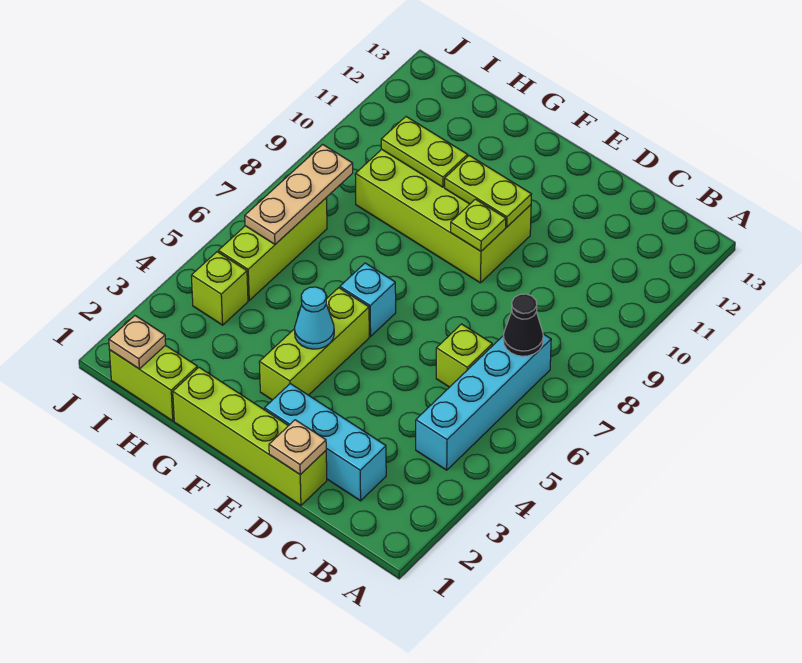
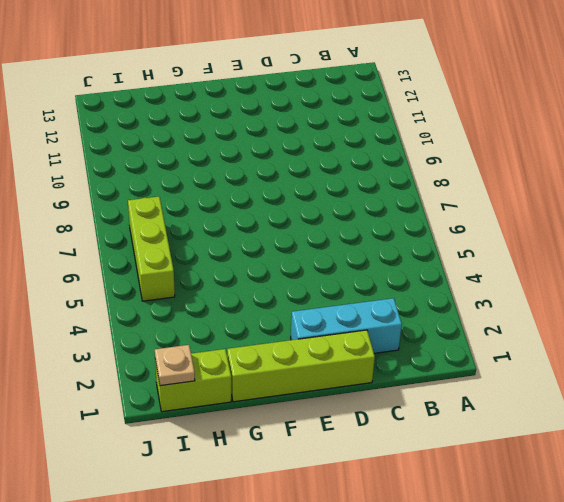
none -> cyan 1x4 brick [416,334,551,470]
none -> lime 1x1 brick [436,324,492,387]
none -> lime 2x4 brick [355,149,531,283]

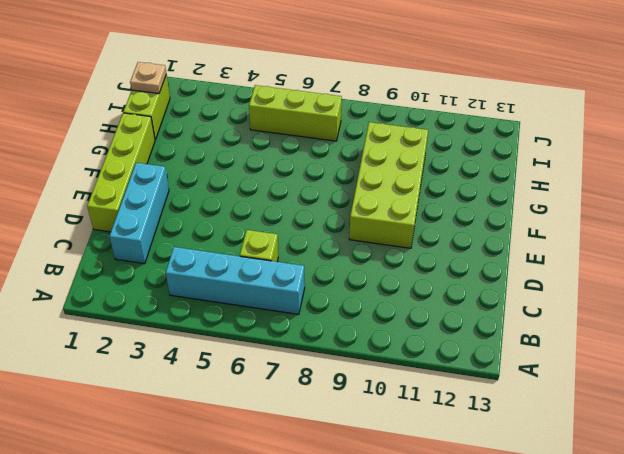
none -> lime 1x3 brick [259,288,369,400]
none -> cyan 1x1 brick [340,263,396,337]
none -> lime 1x1 brick [191,252,248,325]

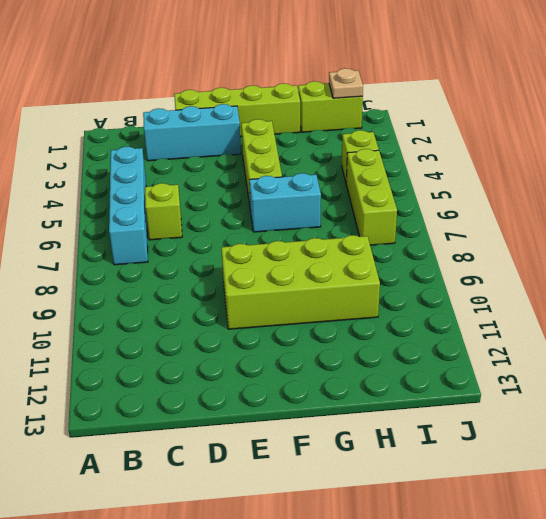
cyan 1x2 brick [249,173,321,232] -> cyan 1x1 brick [340,263,396,337]
none -> black 1x1 cone [503,294,543,356]
none -> tan 1x1 plate [269,420,326,475]
none -> lime 1x1 plate [451,199,506,251]

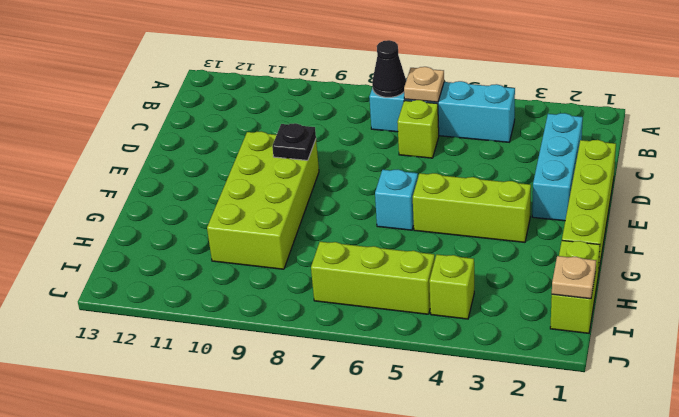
tan 1x1 plate [404,67,444,102] -> tan 1x1 plate moved to [269,420,326,475]
black 1x1 plate [272,123,316,160] -> lime 1x1 plate [451,199,506,251]
none -> lime 1x2 plate [445,156,532,227]
none -> cyan 1x1 cone [295,287,334,349]
none -> lime 1x2 plate [381,117,468,187]

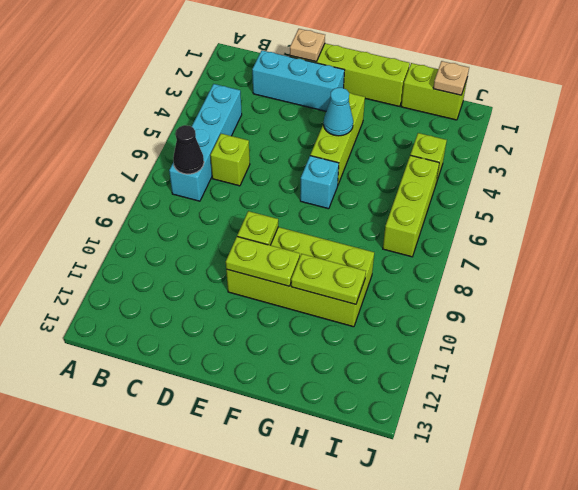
none -> tan 1x3 plate [245,144,353,244]

